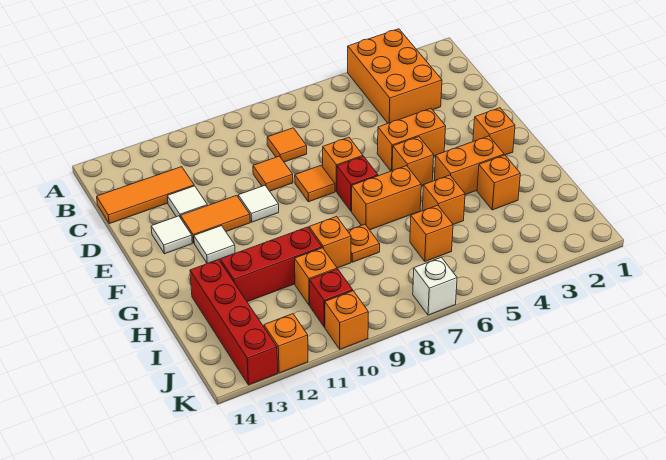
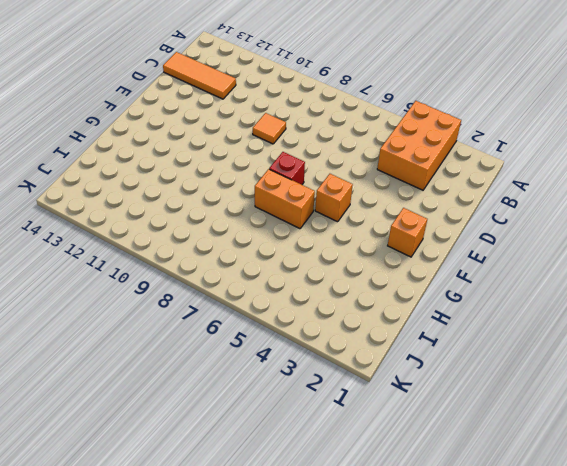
none -> orange 1x1 tile [267,128,307,162]
none -> white 1x1 tile [167,186,207,218]
none -> orange 1x2 brick [377,109,446,171]

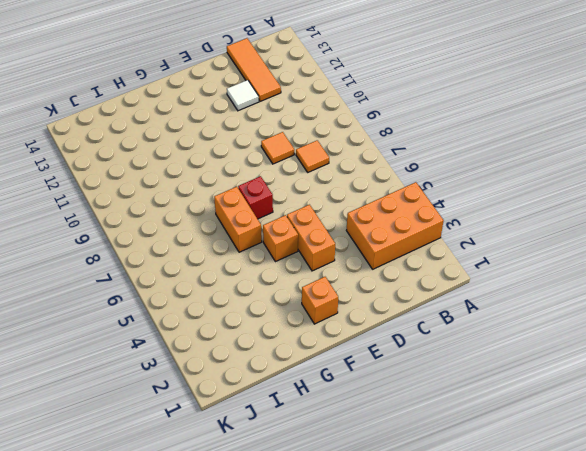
none -> orange 1x1 brick [323,137,363,192]
none -> orange 1x1 tile [295,166,335,202]
none -> white 1x1 tile [238,185,279,222]

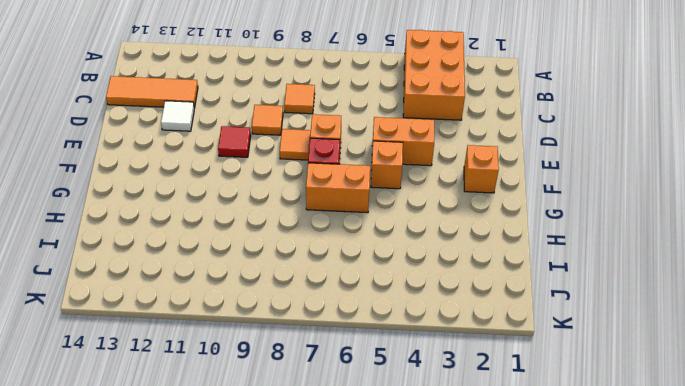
red 1x1 tile [218,126,251,157] -> white 1x1 tile [238,185,279,222]
none -> orange 1x2 tile [181,195,250,243]
none -> white 1x1 tile [151,216,192,254]
none -> white 1x1 tile [194,226,235,263]

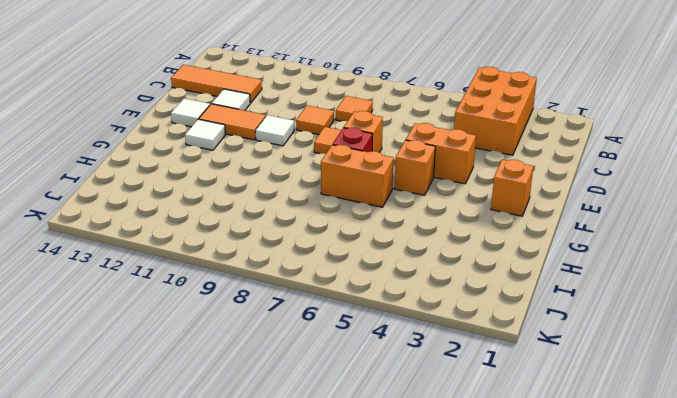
none -> orange 1x2 brick [435,136,504,195]
none -> orange 1x1 brick [477,155,520,210]
none -> orange 1x1 brick [422,175,465,225]

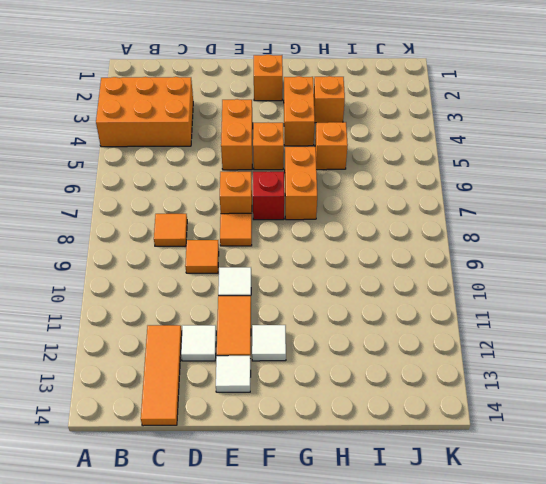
none -> orange 1x1 plate [348,224,380,262]
none -> orange 1x1 brick [309,216,351,268]
none -> red 1x3 brick [220,227,322,302]

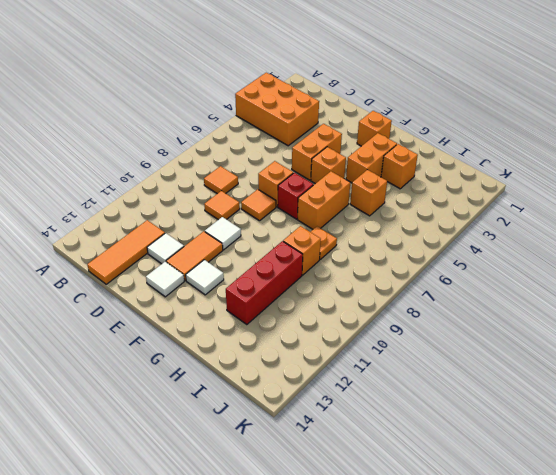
none -> red 1x4 brick [190,260,278,385]
none -> orange 1x1 brick [410,205,453,261]
none -> orange 1x1 brick [295,248,337,305]

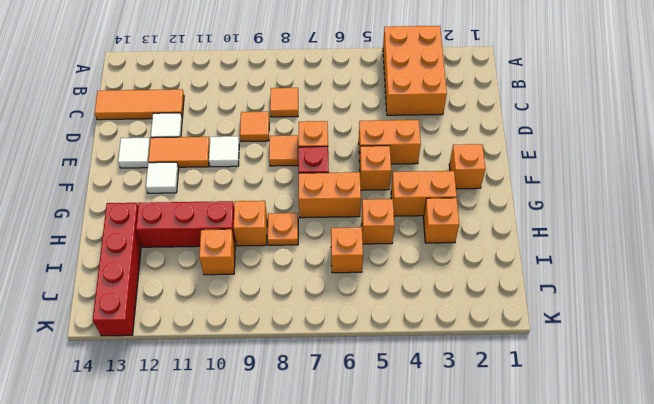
none -> red 1x1 brick [310,269,353,327]
none -> white 1x1 brick [413,257,457,315]
none -> orange 1x1 brick [325,291,368,349]

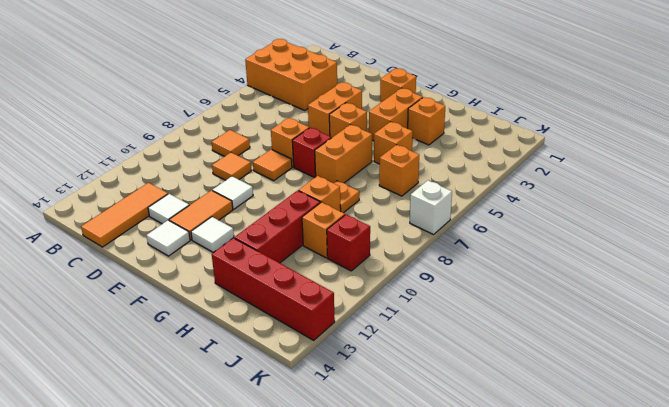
none -> orange 1x1 brick [325,291,368,349]
none -> orange 1x1 brick [264,314,308,373]

